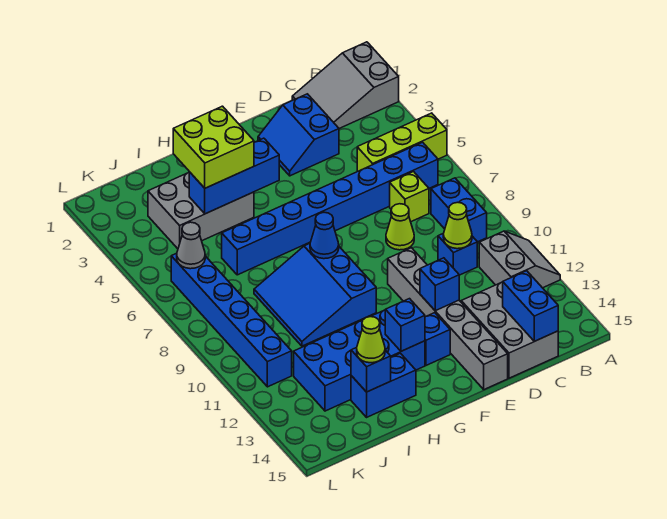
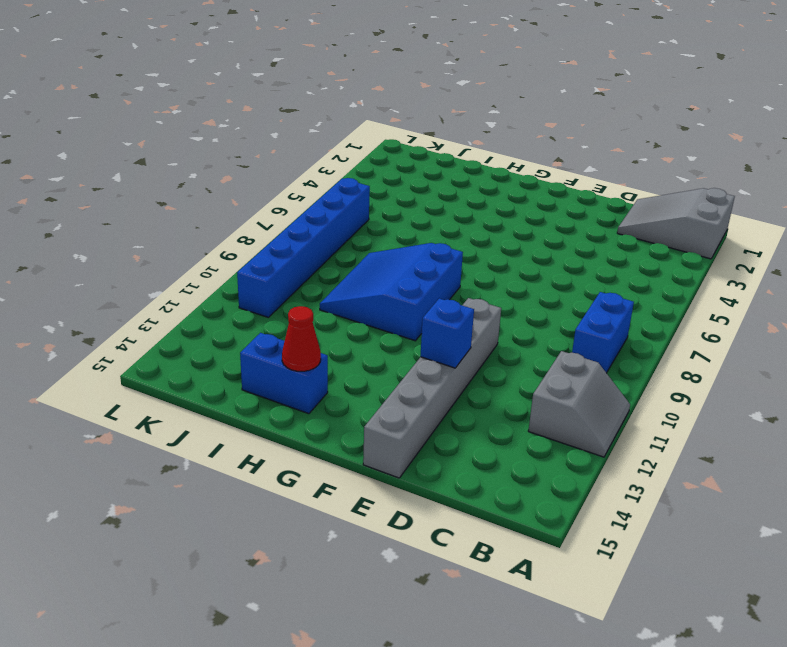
red 1x1 cone [282,306,321,371] -> none
none -> lime 1x3 brick [357,113,447,171]
none -> blue 1x8 brick [222,142,438,275]
none -> lime 1x1 brick [390,172,429,222]

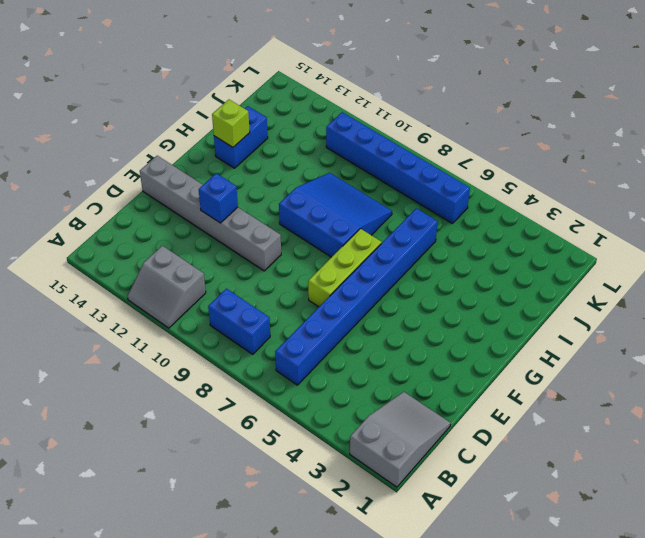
lime 1x3 brick [308,229,382,307] -> lime 1x3 brick moved to [357,113,447,171]
lime 1x1 brick [212,100,250,147] -> lime 1x1 brick moved to [390,172,429,222]
none -> blue 1x1 brick [438,233,477,275]
none -> grey 2x3 brick [461,282,558,378]
none -> blue 2x2 slope [258,94,339,176]

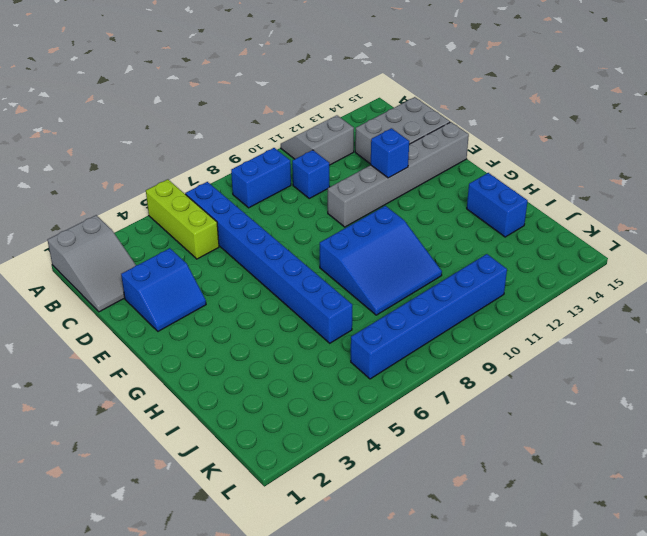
none -> lime 1x1 brick [390,172,429,222]
none -> lime 1x1 cone [386,204,414,250]
none -> blue 1x1 brick [425,313,450,365]

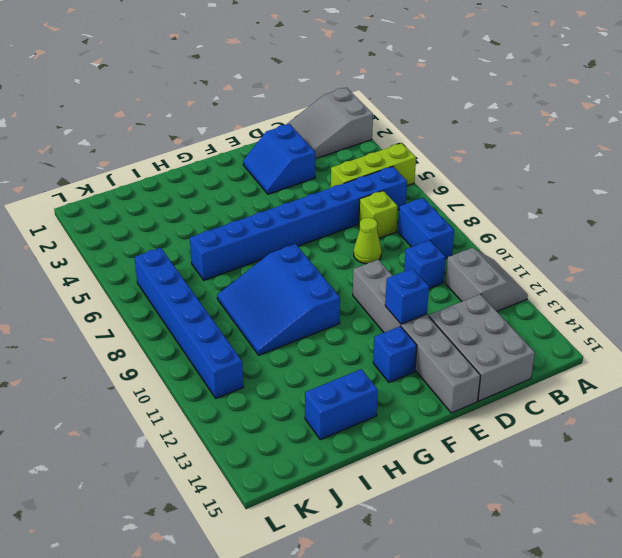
none -> blue 2x4 brick [294,310,425,411]
none -> grey 2x3 brick [148,173,254,249]
none -> lime 1x1 cone [443,202,472,249]

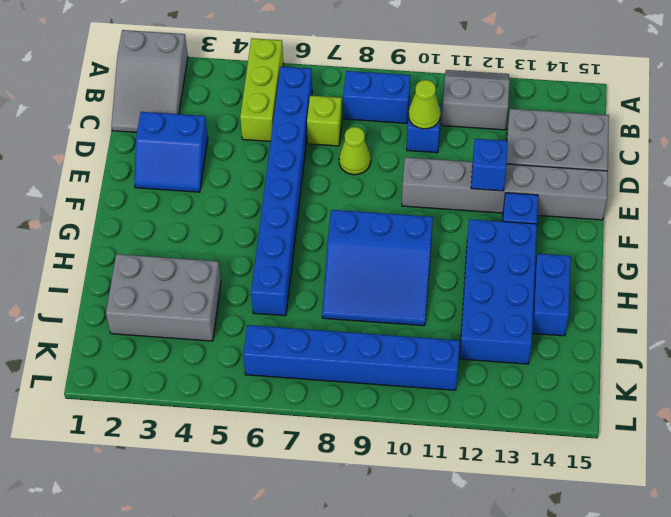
grey 2x3 brick [106,254,221,341] -> grey 2x3 brick turned to [148,173,254,249]
none -> blue 1x2 brick [503,271,558,341]
none -> blue 1x3 brick [189,138,279,214]
none -> blue 1x1 cone [310,212,339,259]

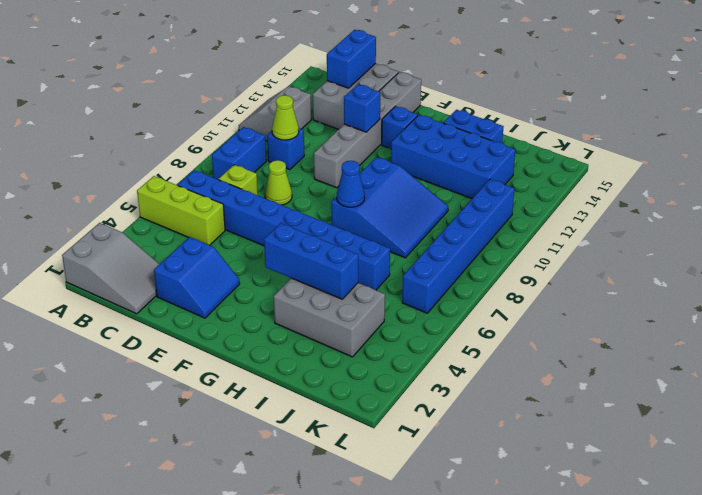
none -> blue 1x1 brick [385,299,425,351]
none -> blue 1x1 brick [351,347,391,392]
none -> grey 1x1 cone [177,222,205,269]

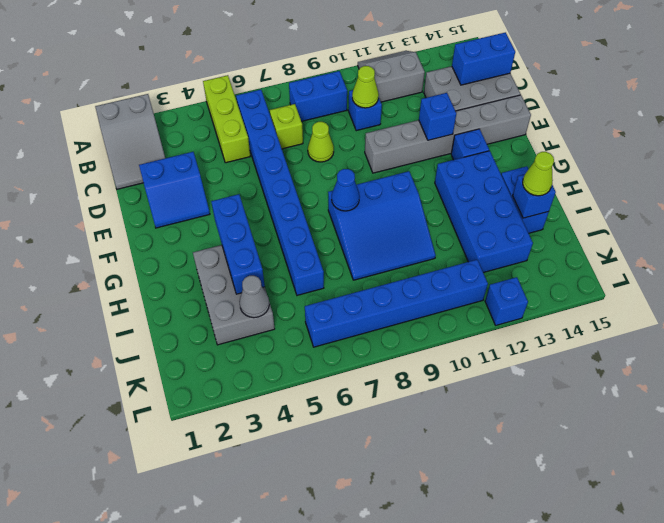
grey 1x1 cone [239,276,269,318] -> grey 1x1 cone moved to [177,222,205,269]
blue 1x1 brick [485,277,528,325] -> blue 1x1 brick moved to [385,299,425,351]
none -> lime 2x2 brick [173,106,254,188]

